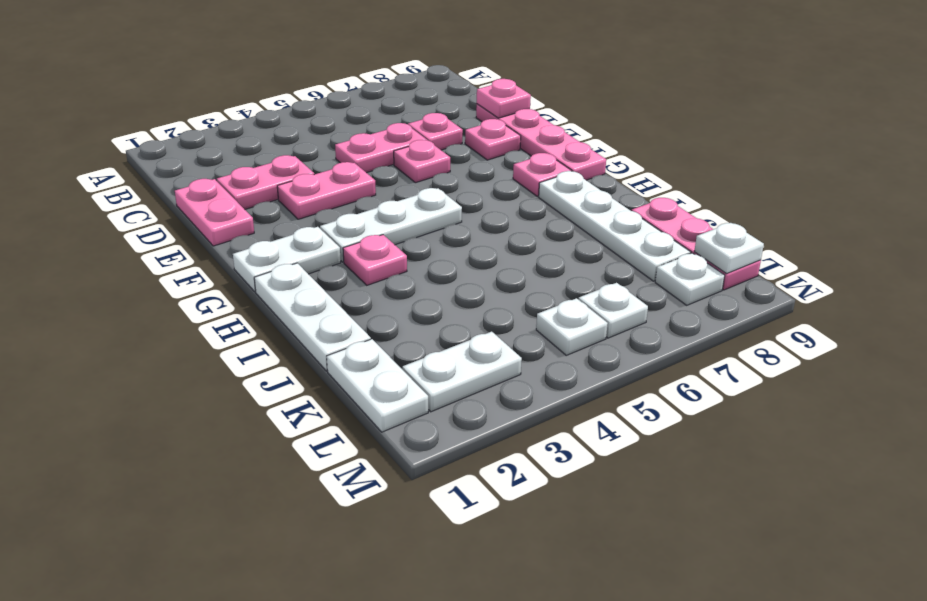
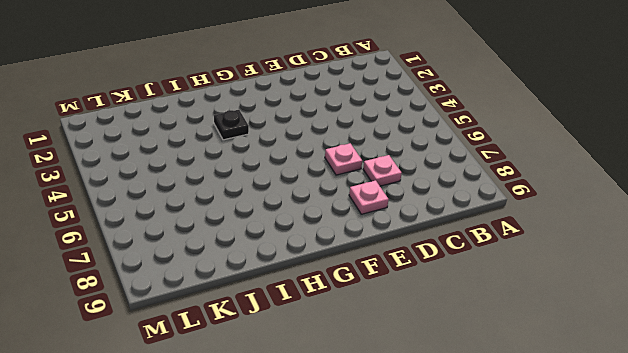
black 1x1 plate [214,110,249,140] -> pink 1x1 plate [343,235,407,285]
none -> pink 1x2 plate [175,179,254,246]
none -> pink 1x2 plate [217,155,314,209]
none -> pink 1x2 plate [335,123,427,173]

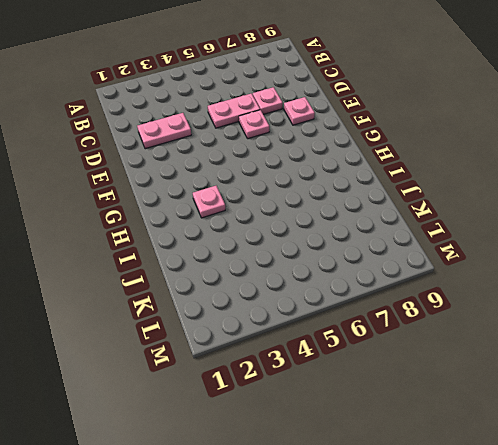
none -> pink 1x2 plate [175,179,254,246]
none -> pink 1x4 plate [476,104,606,180]
none -> pink 1x2 plate [277,162,376,219]

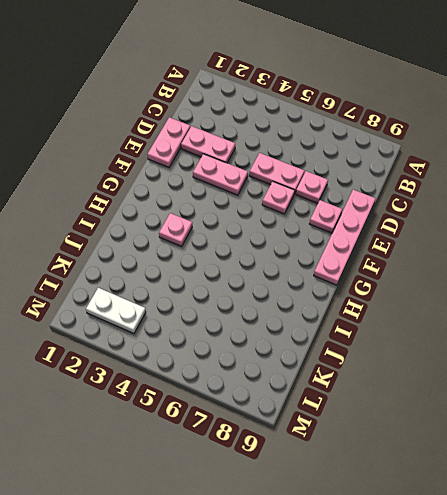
none -> white 1x2 plate [233,227,341,292]
none -> white 1x3 plate [320,188,462,262]
none -> pink 1x1 plate [513,153,572,197]

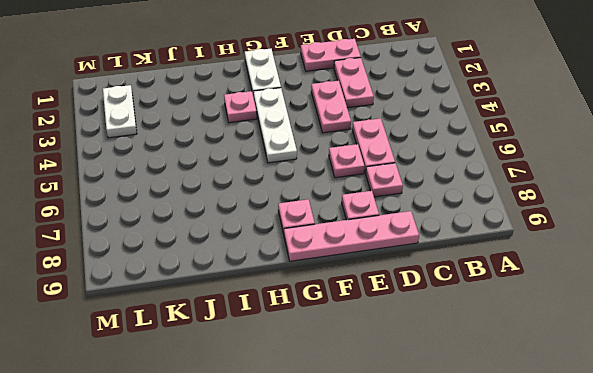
none -> white 1x3 plate [254,263,371,371]
none -> white 1x4 plate [539,171,691,281]
none -> pink 1x3 plate [631,198,761,290]

